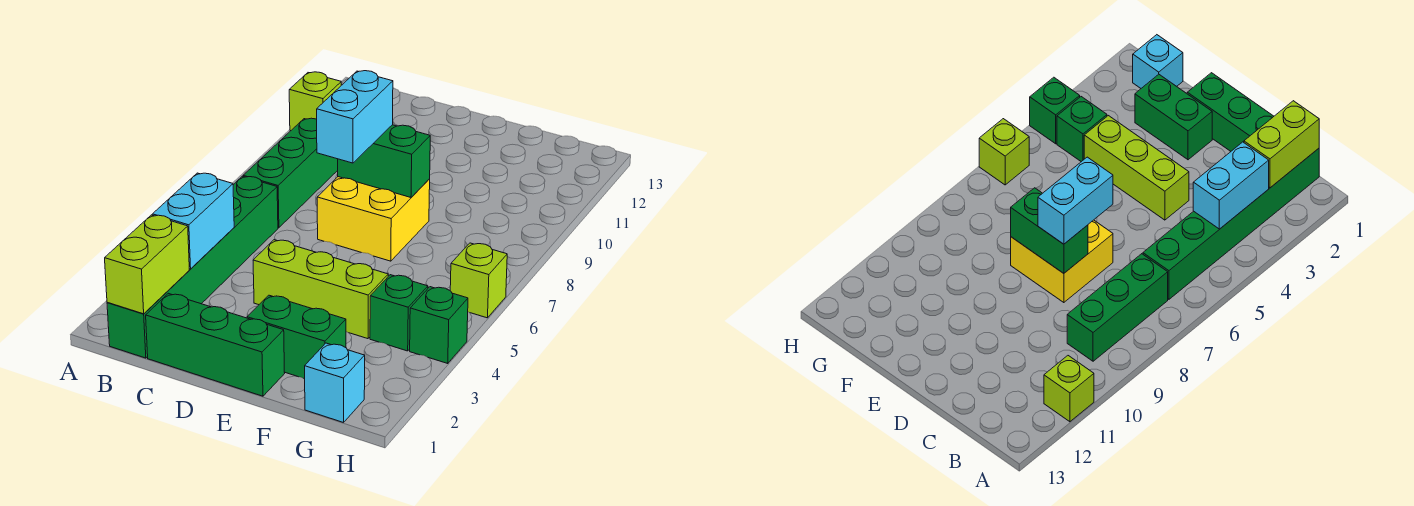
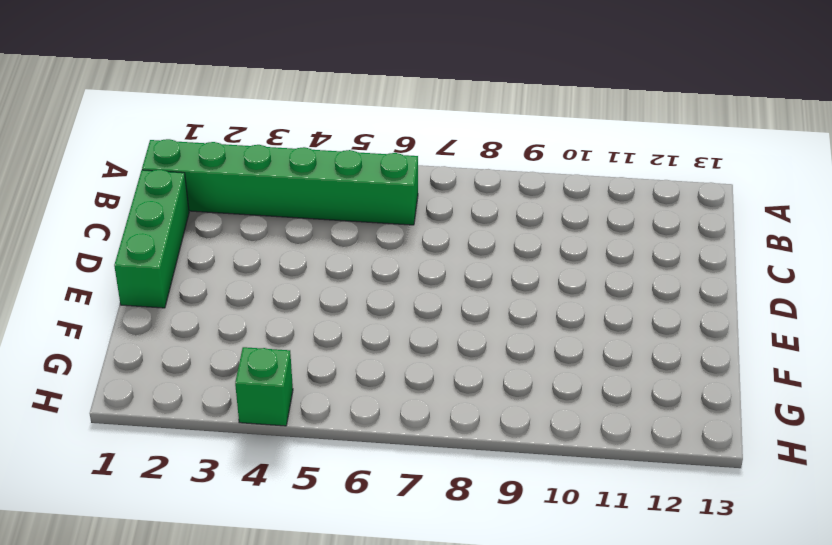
none -> lime 1x1 brick [289,72,341,131]
none -> green 1x3 brick [243,118,338,228]
none -> lime 1x3 brick [253,240,388,339]

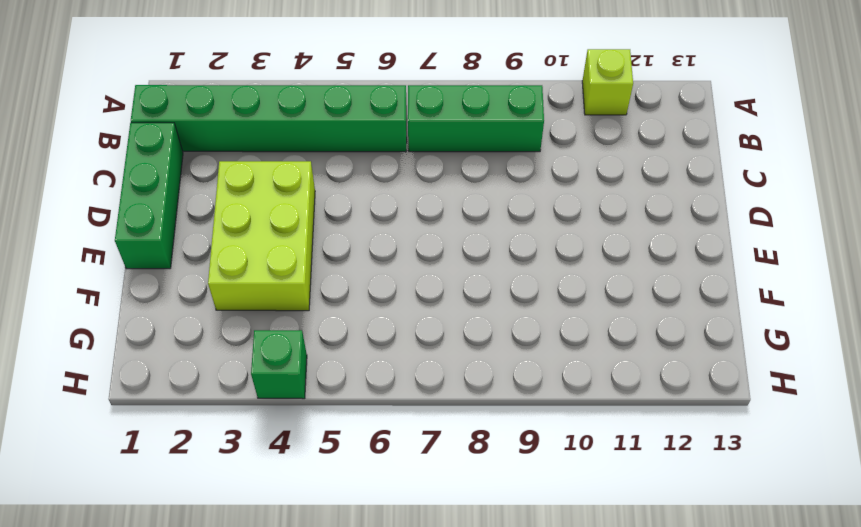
lime 2x3 brick [208,161,315,311] -> lime 1x3 brick [253,240,388,339]
none -> yellow 2x2 brick [317,177,430,261]
none -> green 1x2 brick [247,295,346,379]
none -> cyan 1x1 brick [305,343,365,423]

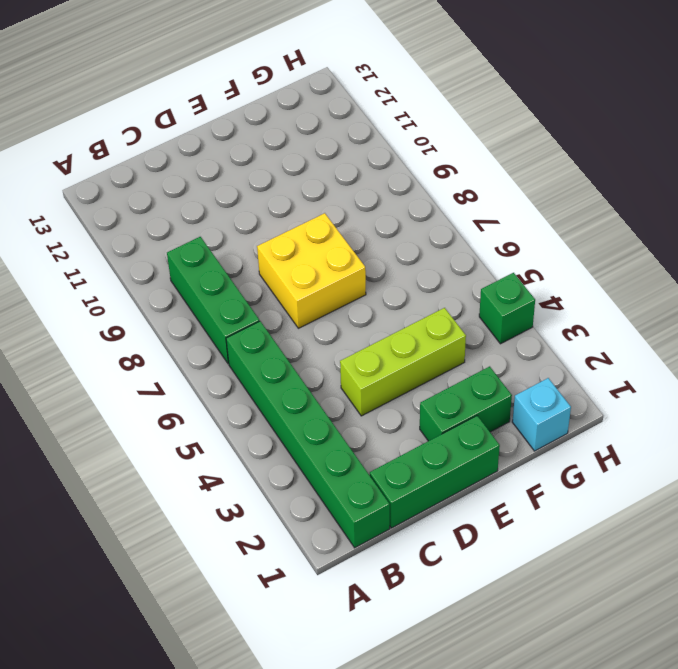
none -> lime 1x1 brick [289,72,341,131]
none -> green 1x1 brick [370,275,428,351]
none -> lime 1x1 brick [450,243,507,318]

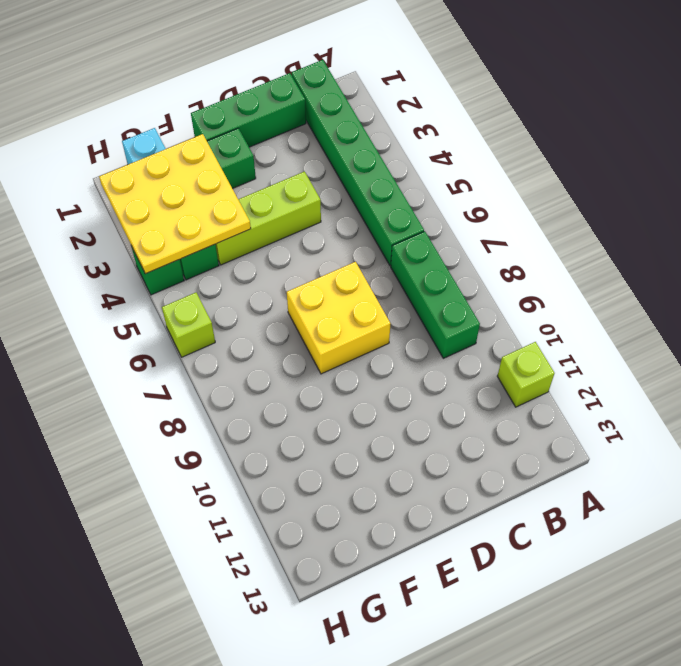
yellow 3x3 plate [99,134,251,274] -> none
none -> lime 1x2 brick [105,215,189,314]
none -> cyan 1x2 brick [152,173,234,269]
none -> green 1x2 brick [338,125,430,197]

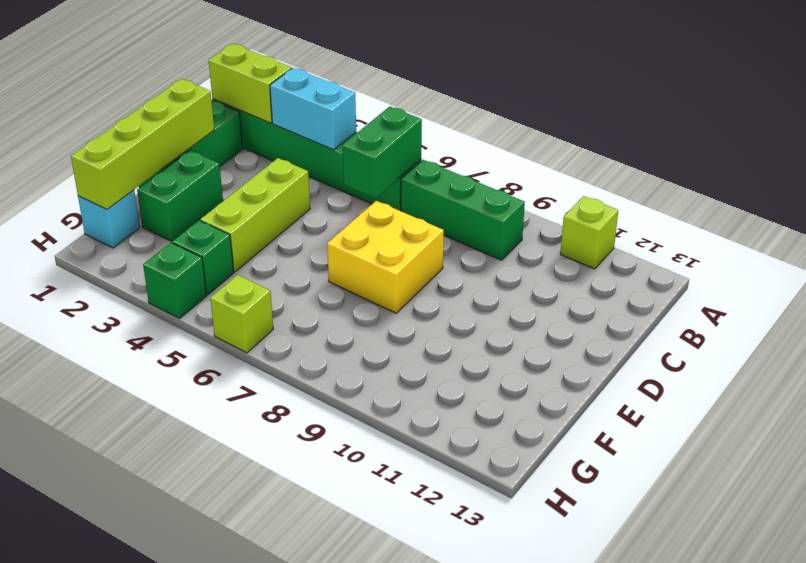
green 1x2 brick [342,107,422,198] -> green 1x2 brick moved to [338,125,430,197]
lime 1x4 brick [71,79,214,209] -> none
none -> cyan 1x2 brick [317,71,393,163]

